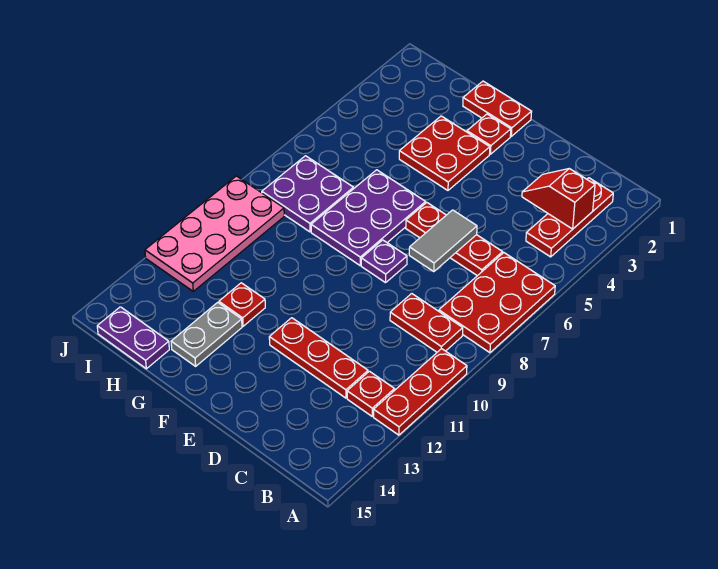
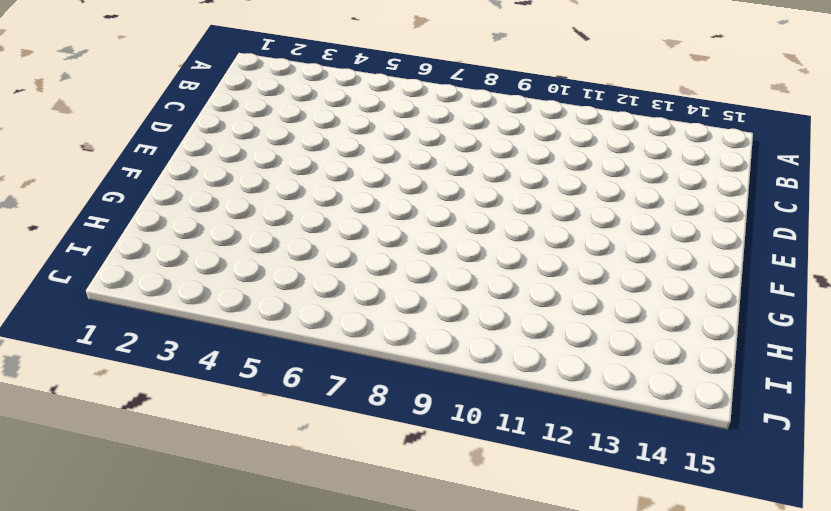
none -> red 2x3 plate [439,253,555,353]
none -> red 1x3 plate [374,349,467,435]
none -> red 1x3 plate [526,178,613,257]

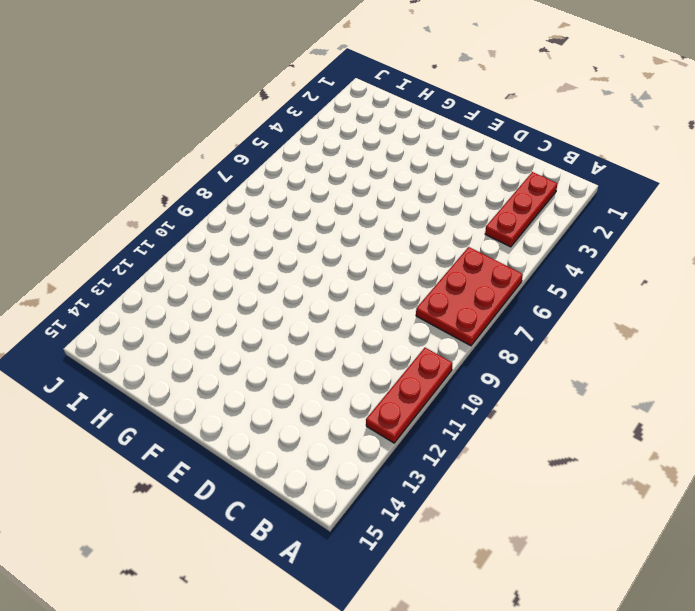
none -> red 1x2 plate [390,294,463,352]
none -> red 1x1 plate [347,371,394,416]
none -> red 1x3 plate [406,203,503,276]

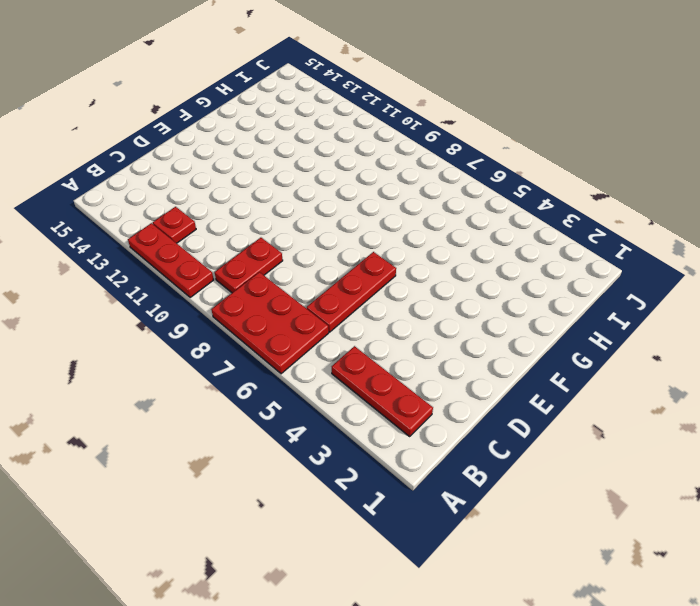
none -> red 1x3 plate [269,318,368,398]
none -> purple 1x1 plate [361,240,407,283]
none -> red 1x2 plate [463,81,532,136]

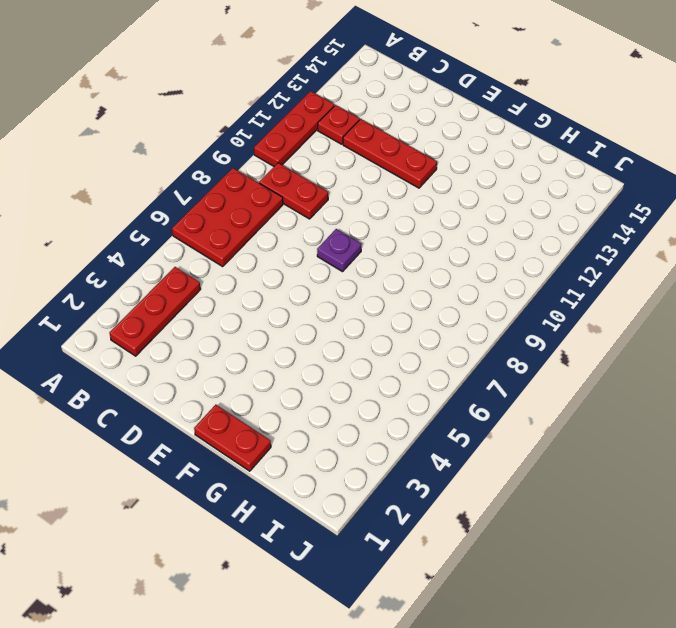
none -> red 1x3 plate [406,203,503,276]
none -> red 1x1 plate [467,114,511,154]
none -> red 2x2 plate [399,116,490,190]

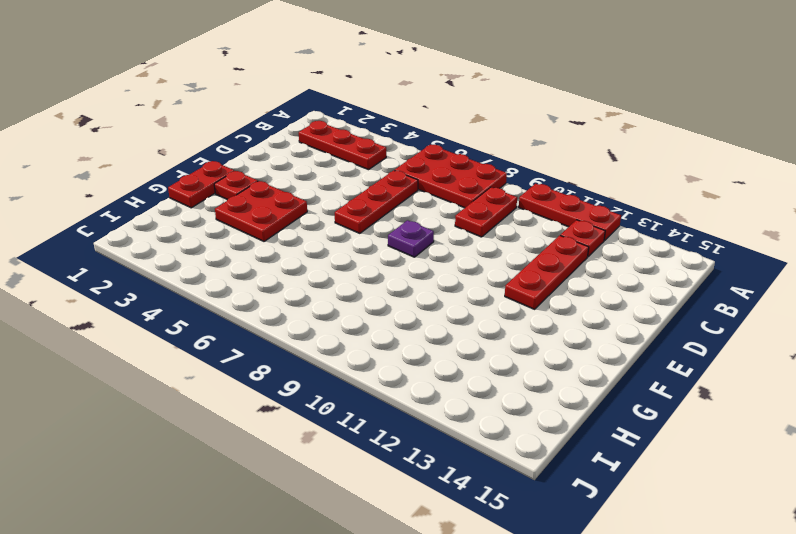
none -> purple 2x3 plate [311,170,426,265]
none -> red 1x1 plate [219,283,265,326]
none -> grey 1x2 plate [171,302,242,366]

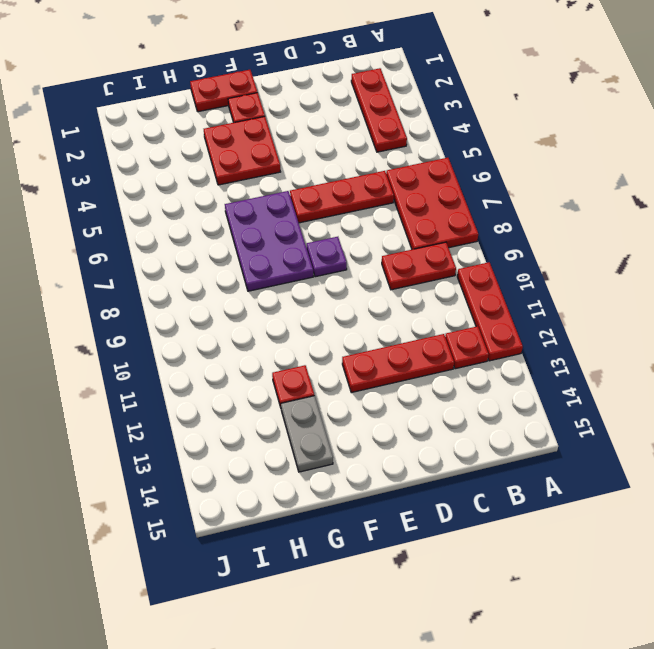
none -> purple 2x2 plate [262,156,354,232]
none -> purple 1x2 plate [97,307,169,369]
none -> pink 2x4 plate [145,176,284,291]

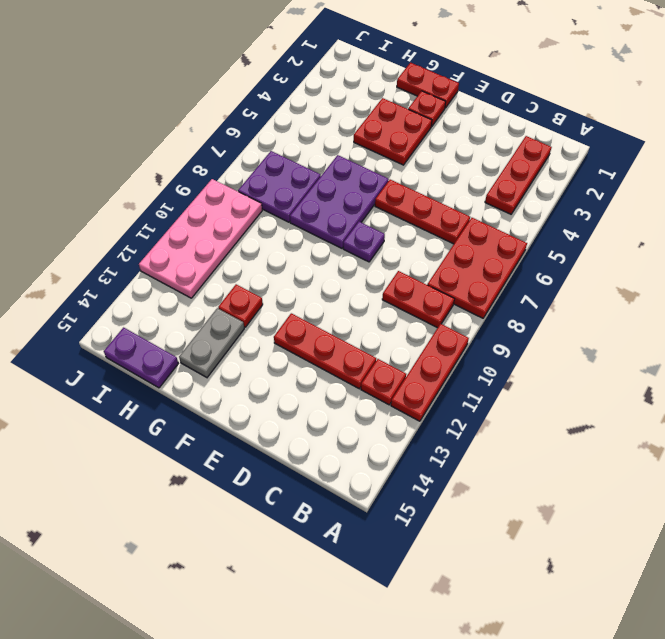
none -> red 1x2 slope [522,169,595,229]
none -> grey 1x2 tile [409,210,477,272]

